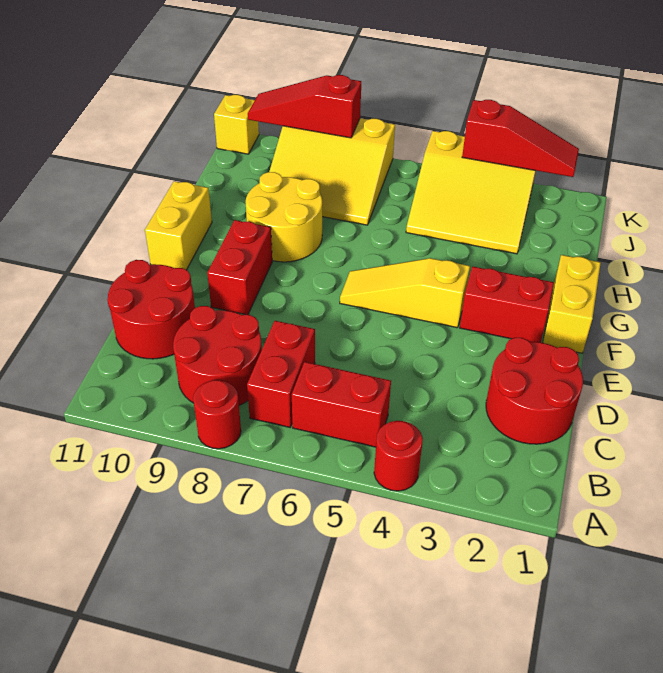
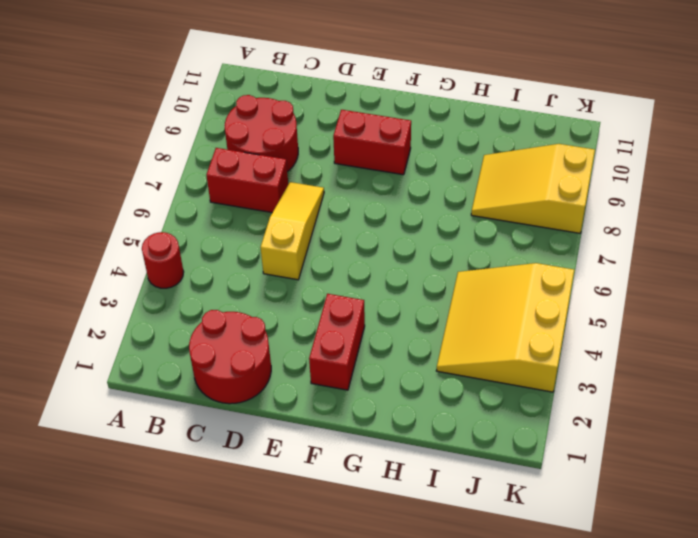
yellow 1x3 slope [261,182,324,280] -> yellow 1x3 slope moved to [340,258,470,328]
yellow 2x3 slope [471,144,595,233] -> yellow 3x3 slope [269,118,395,225]
none -> red 1x1 round brick [193,380,241,449]
none -> red 1x2 brick [292,362,391,447]
none -> red 2x2 round brick [107,260,195,359]

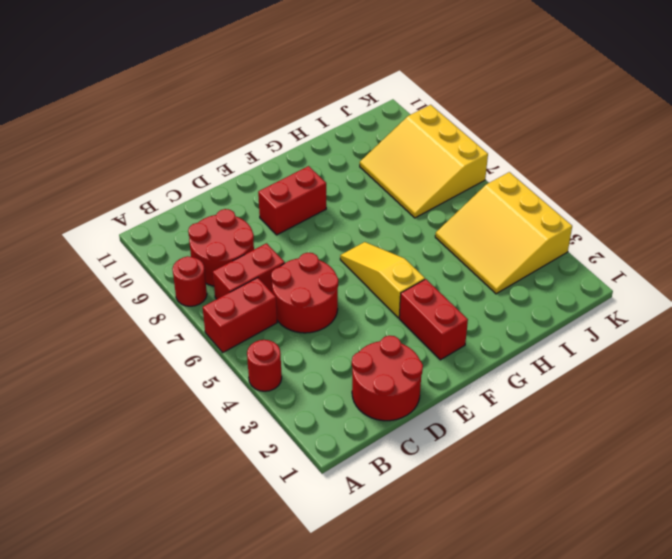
red 1x2 brick [203,278,277,352] -> red 1x2 brick turned to [292,362,391,447]
red 2x2 round brick [271,253,338,333] -> red 2x2 round brick moved to [107,260,195,359]
none -> yellow 1x2 brick [543,255,601,353]
none -> yellow 1x2 brick [145,181,212,270]
none -> yellow 2x2 round brick [246,172,322,262]

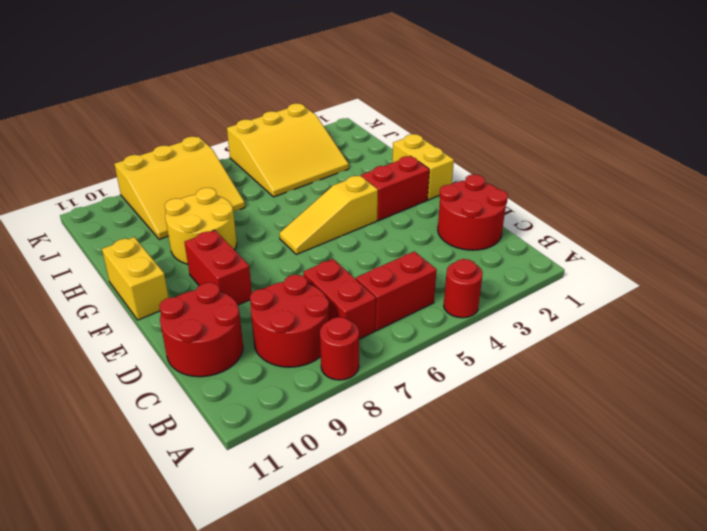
none -> yellow 1x1 brick [214,95,259,154]
none -> red 1x3 slope [462,100,579,177]
none -> red 1x3 slope [248,75,361,138]

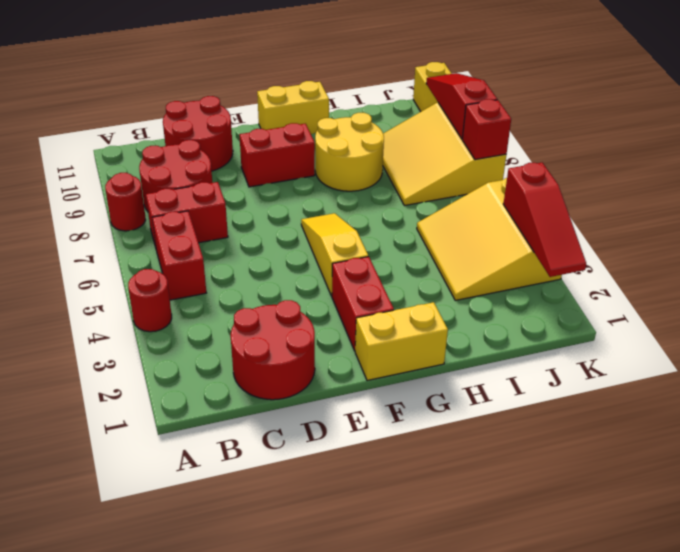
red 1x1 brick [462,99,511,160] -> none

